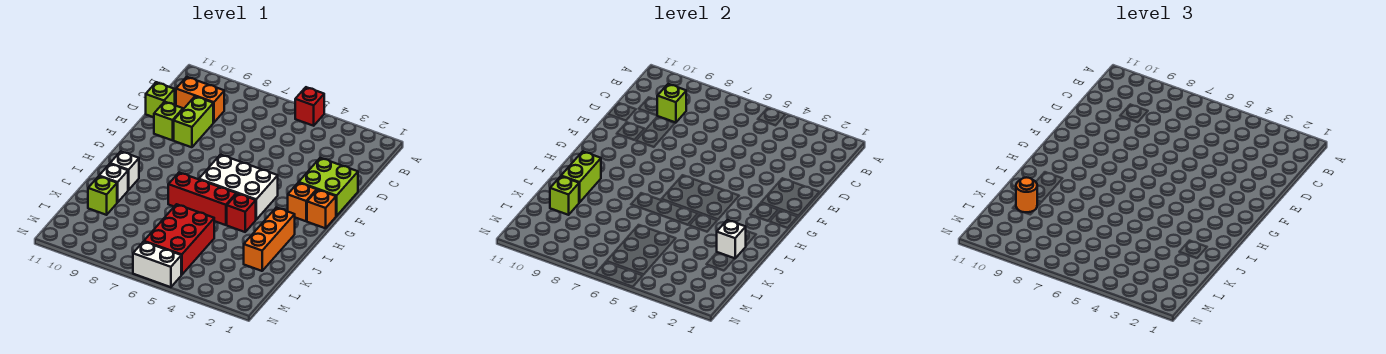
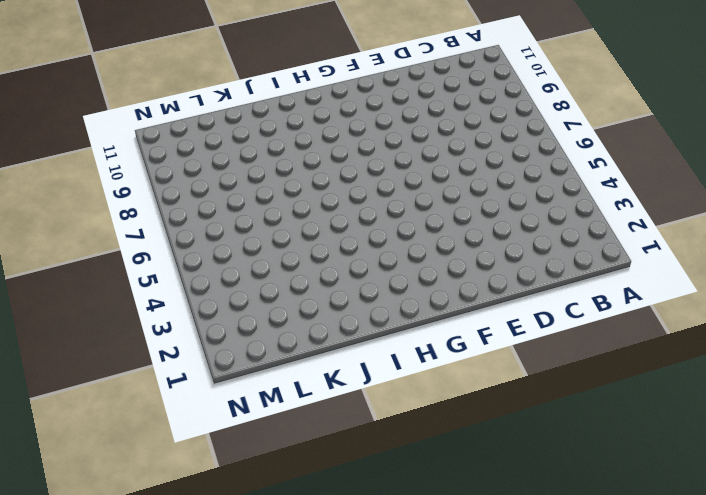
none -> red 1x1 brick [295,87,324,126]
none -> orange 1x2 brick [176,77,224,123]
none -> lime 1x2 brick [174,96,213,147]

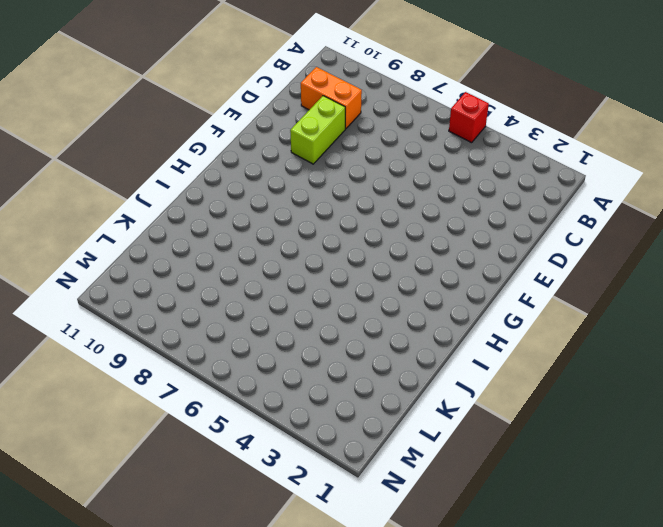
none -> lime 1x1 brick [146,82,175,117]
none -> lime 2x2 brick [299,158,358,216]
none -> lime 1x1 brick [154,102,183,140]

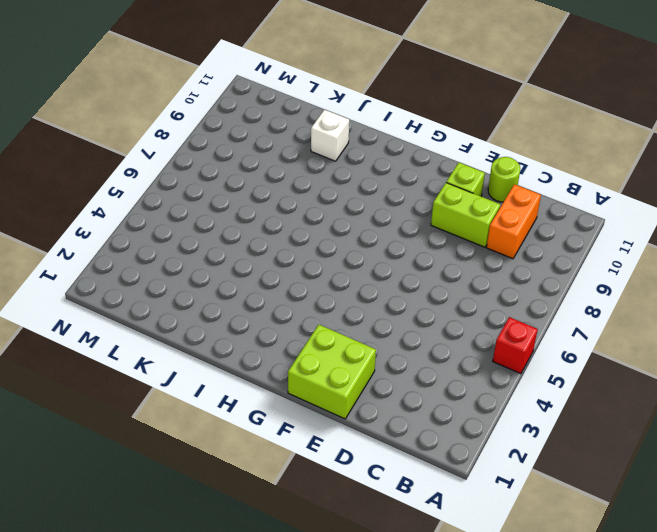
lime 1x1 round brick [488,157,520,202] -> lime 1x1 brick [146,82,175,117]
none -> orange 1x1 brick [307,190,336,228]
none -> orange 1x1 brick [288,183,317,221]
none -> white 2x3 brick [199,155,278,219]

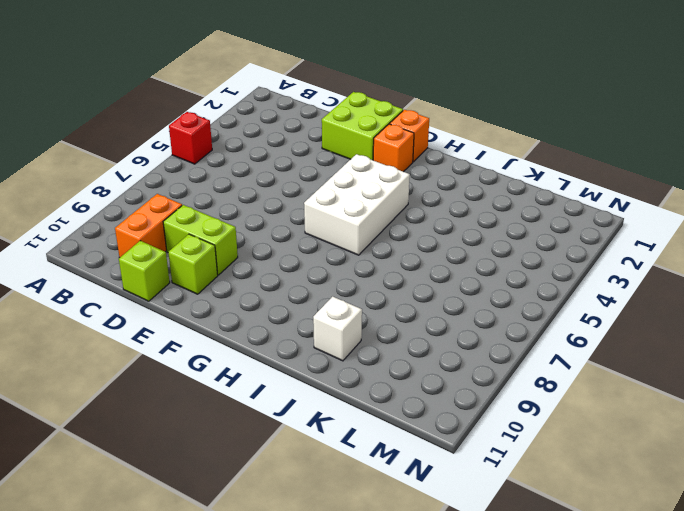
none -> orange 1x3 brick [244,208,295,271]
none -> red 1x1 brick [227,194,256,232]
none -> red 1x3 brick [168,173,236,225]

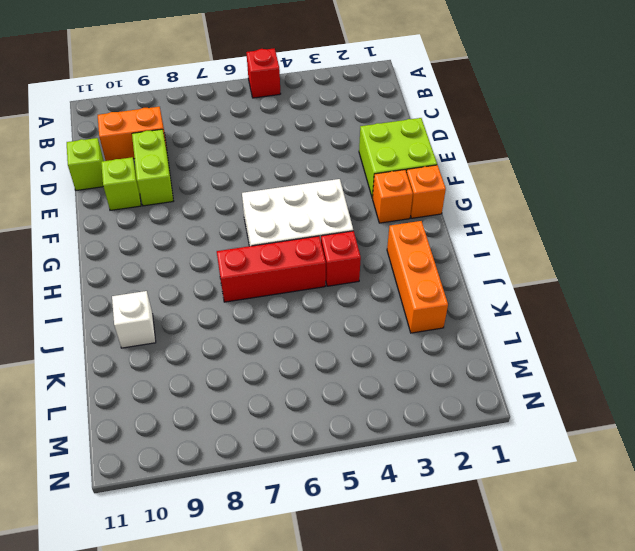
none -> white 1x1 brick [110,151,139,190]
none -> red 2x3 brick [144,204,214,275]
none -> lime 1x1 brick [88,176,117,215]

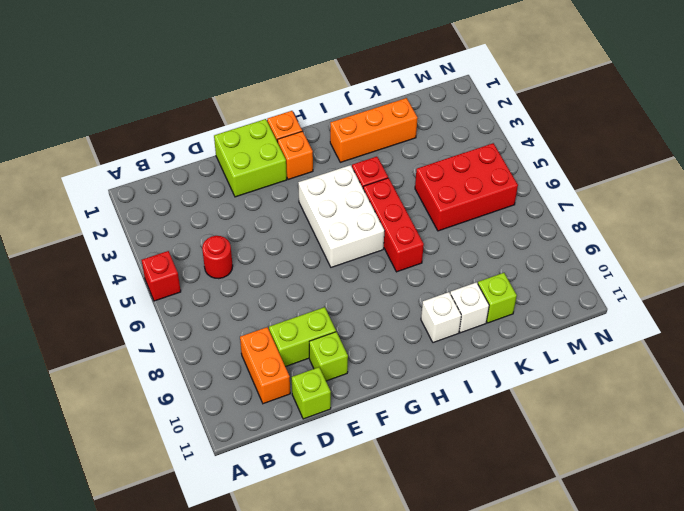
red 1x1 round brick [202,236,233,279] -> none
none -> white 1x2 brick [133,242,181,287]
none -> lime 1x1 brick [657,84,686,123]
none -> lime 1x2 brick [561,151,601,202]

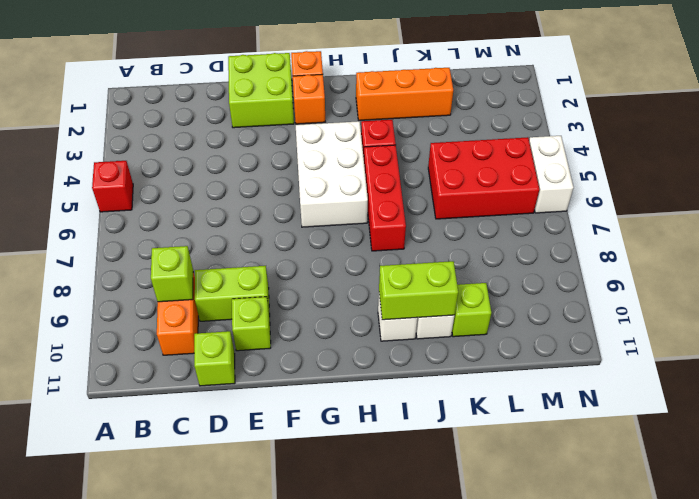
none -> white 1x1 brick [717,220,746,258]
none -> lime 1x1 brick [550,176,579,215]
none -> orange 1x1 round brick [1016,177,1037,212]

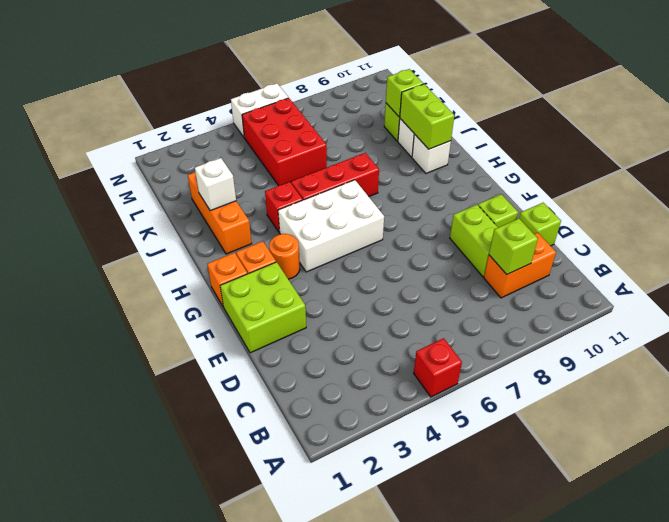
orange 1x1 round brick [269,234,300,279] -> orange 1x1 round brick moved to [1016,177,1037,212]

